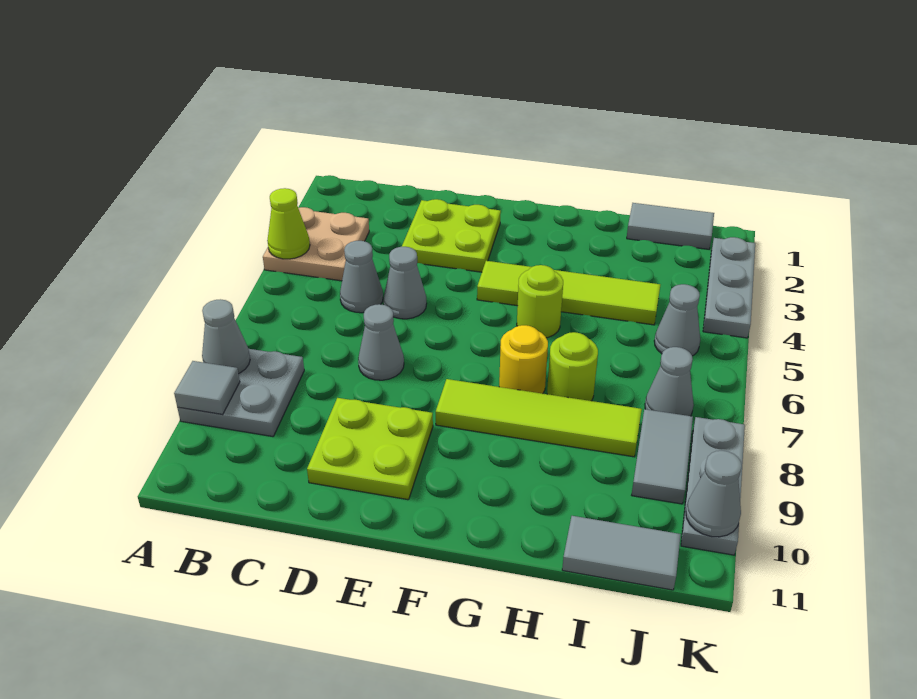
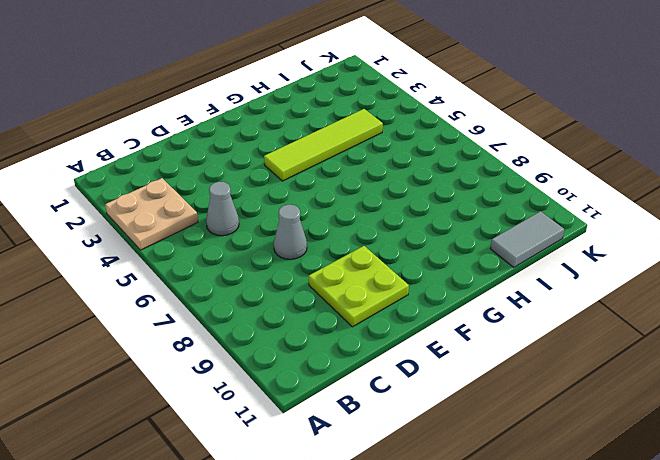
none -> grey 2x2 plate [178,349,304,437]
none -> lime 2x2 plate [402,199,501,272]
none -> grey 1x1 cone [383,247,427,319]

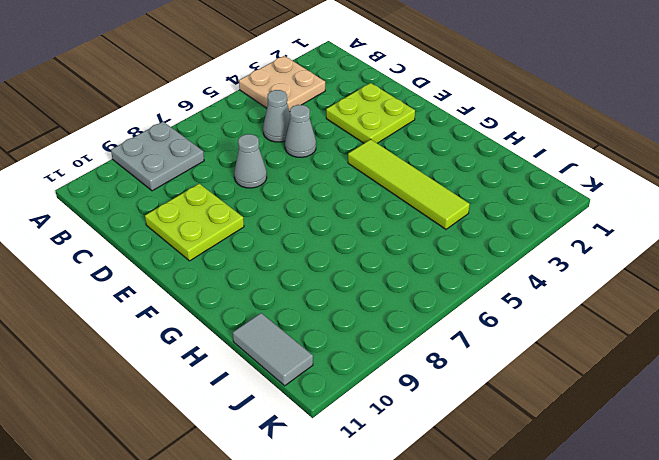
none -> lime 1x4 tile [436,379,642,457]
none -> lime 1x1 round brick [517,265,563,338]
none -> yellow 1x1 round brick [499,325,548,394]

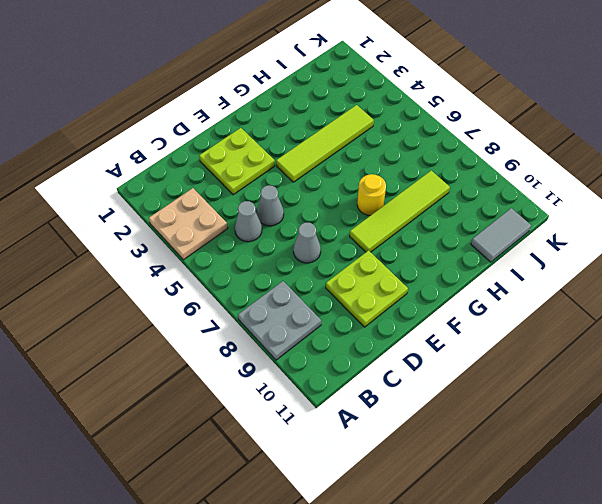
none -> lime 1x1 round brick [517,265,563,338]
none -> lime 1x1 round brick [547,332,598,401]
none -> grey 1x2 tile [627,203,714,249]

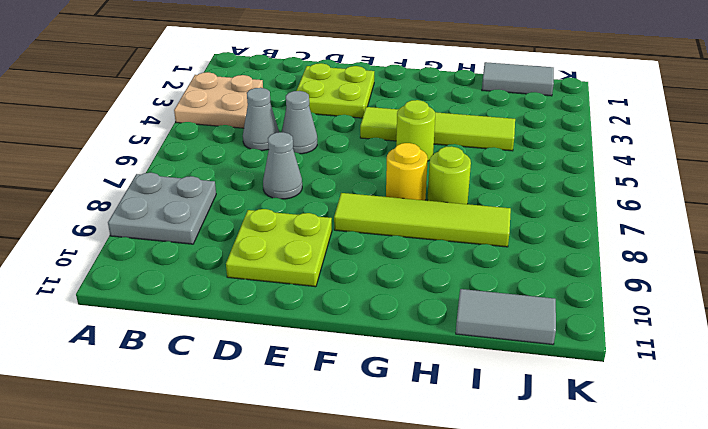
none -> grey 1x1 cone [654,284,700,356]
none -> grey 1x1 cone [645,347,694,416]
none -> grey 1x2 tile [632,409,693,504]

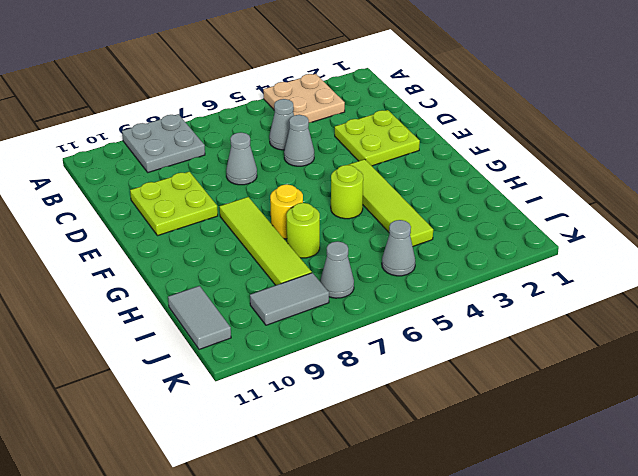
none -> grey 1x2 tile [627,203,714,249]
none -> grey 1x3 plate [703,237,755,338]
none -> grey 1x3 plate [681,417,745,555]

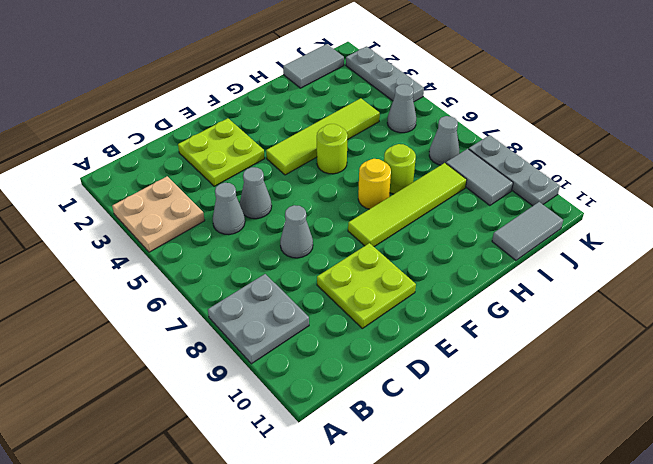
none -> lime 1x1 cone [267,188,310,259]
none -> grey 1x1 cone [202,299,250,374]
none -> grey 1x1 tile [174,361,240,414]

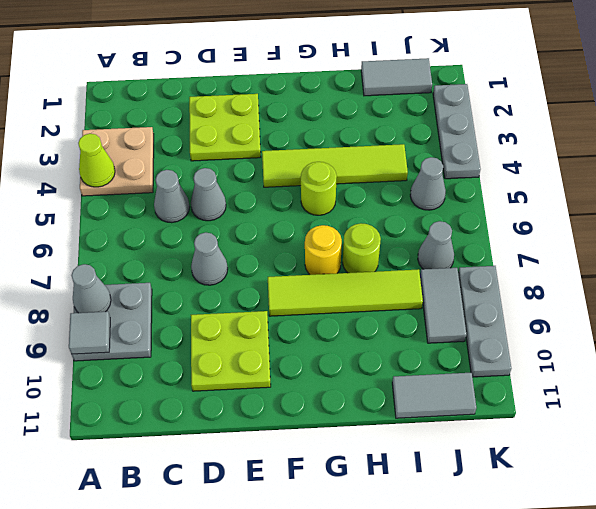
none -> grey 1x1 cone [686,451,742,537]

